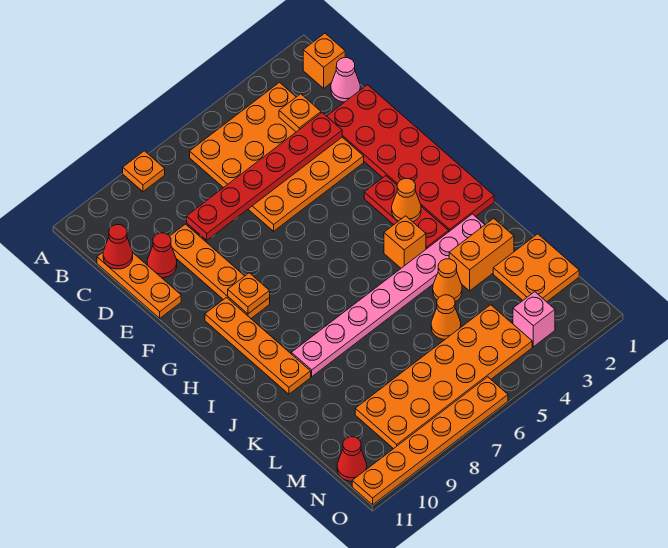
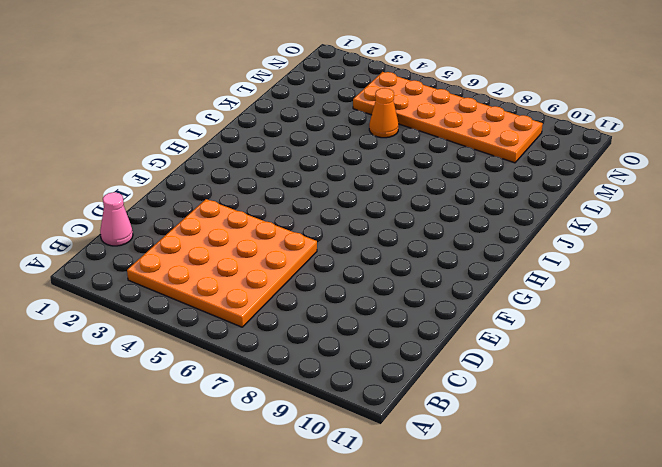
none -> orange 1x1 plate [123,151,165,192]
none -> orange 1x1 brick [303,33,345,88]
none -> orange 1x3 plate [97,253,181,318]

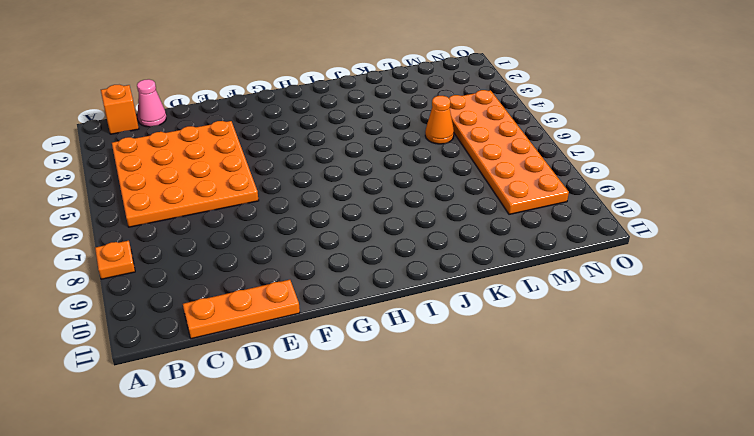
none -> red 2x6 plate [327,85,494,231]
none -> orange 1x4 plate [170,224,270,318]
none -> red 1x1 cone [147,233,177,278]

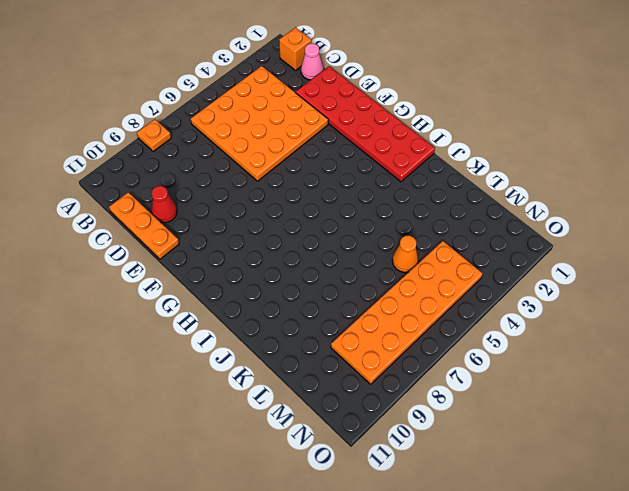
none -> orange 1x4 plate [170,224,270,318]
none -> red 1x3 plate [364,176,449,249]
none -> orange 1x4 plate [205,298,311,394]

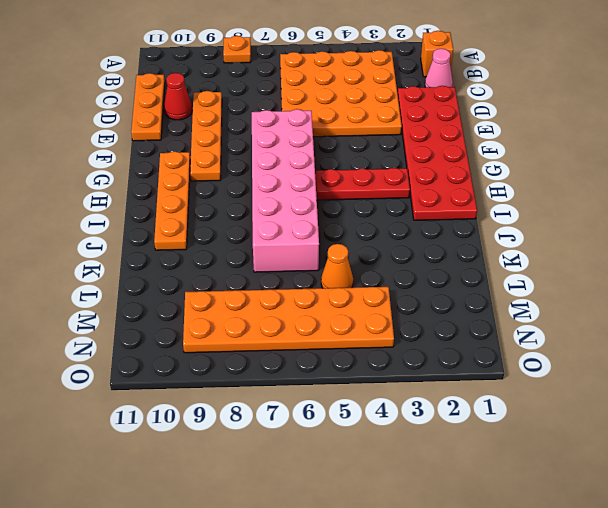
pink 2x6 brick [252,110,319,272] -> pink 1x8 plate [291,214,485,377]
red 1x3 plate [315,168,410,200] -> red 1x3 plate turned to [364,176,449,249]
none -> orange 1x1 brick [384,216,426,268]
none -> orange 1x2 brick [449,218,514,291]
none -> orange 1x1 cone [433,259,462,301]

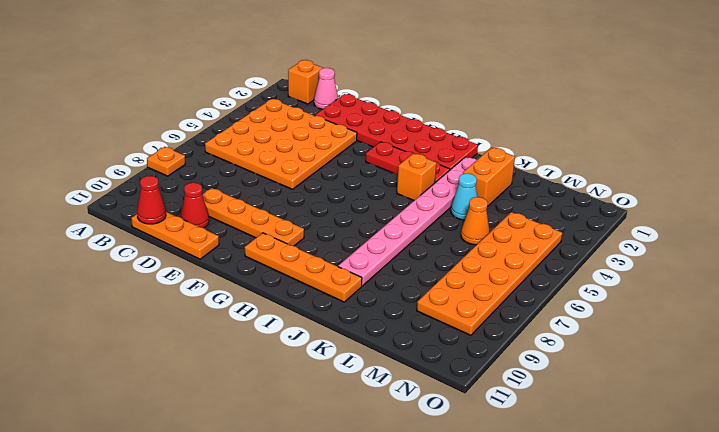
cyan 1x1 cone [451,173,477,220] -> orange 1x1 cone [433,259,462,301]
none -> orange 2x2 plate [493,234,579,302]
none -> pink 1x1 brick [513,292,555,347]
none -> red 1x1 cone [337,437,367,481]

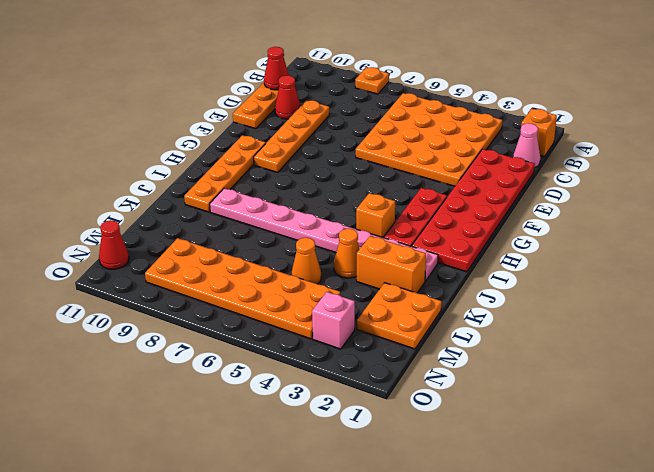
none -> orange 1x6 plate [352,377,508,505]
none -> orange 1x1 plate [279,94,321,132]
none -> red 1x6 plate [187,113,342,240]

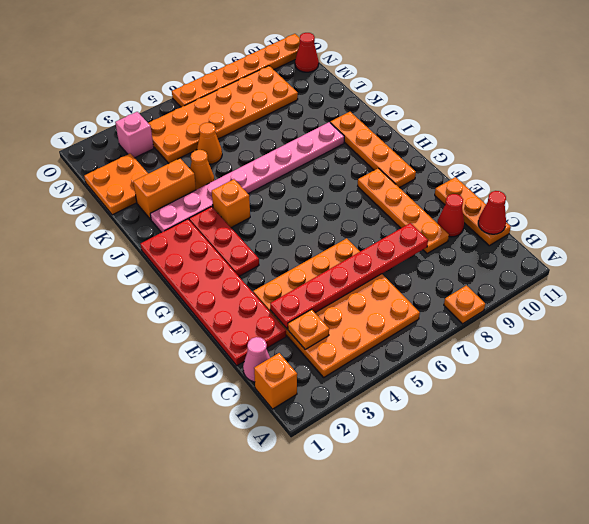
none -> orange 1x1 plate [228,273,270,314]
none -> orange 1x1 cone [392,178,421,222]

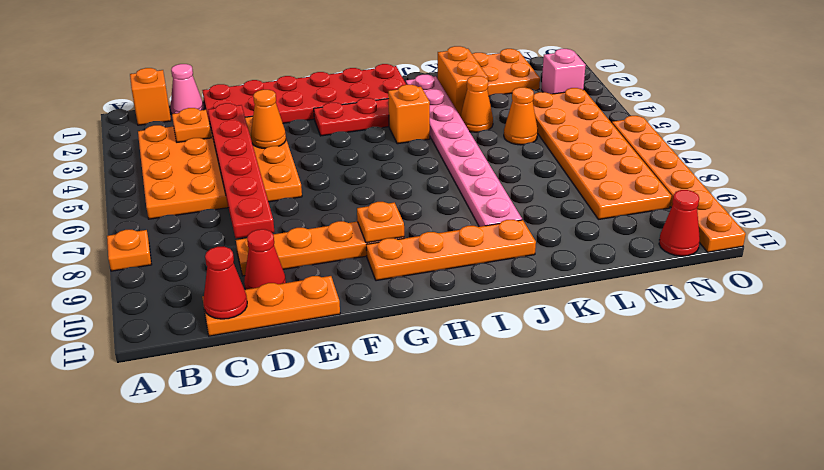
orange 1x1 cone [251,90,286,149] -> orange 1x1 cone moved to [392,178,421,222]

